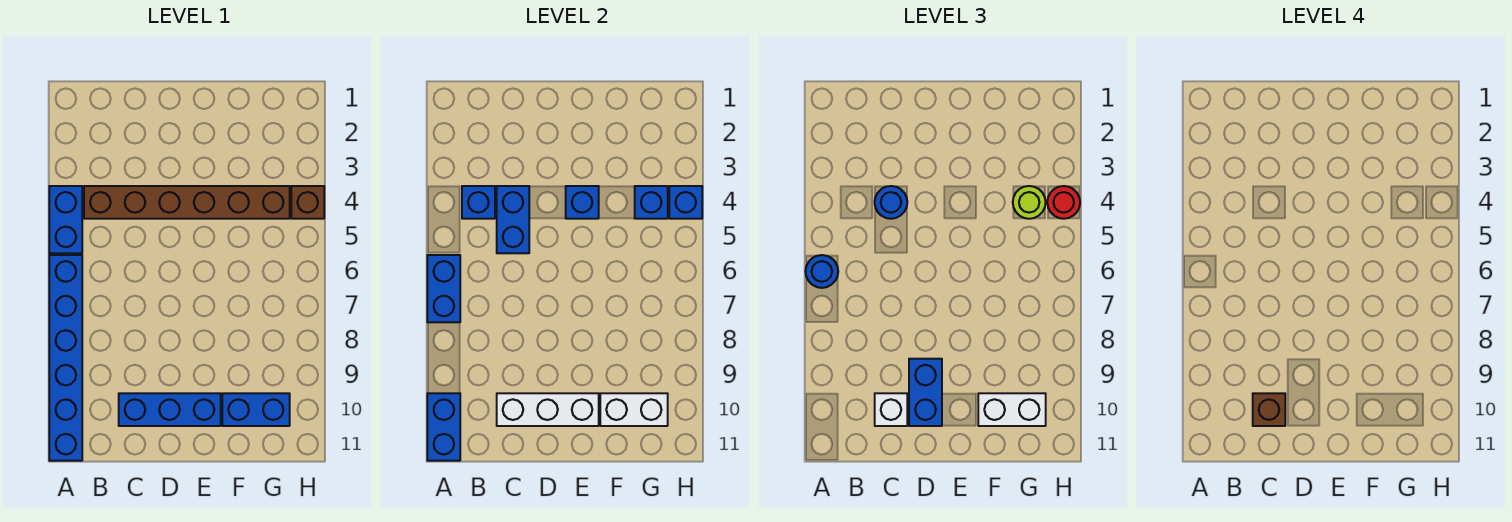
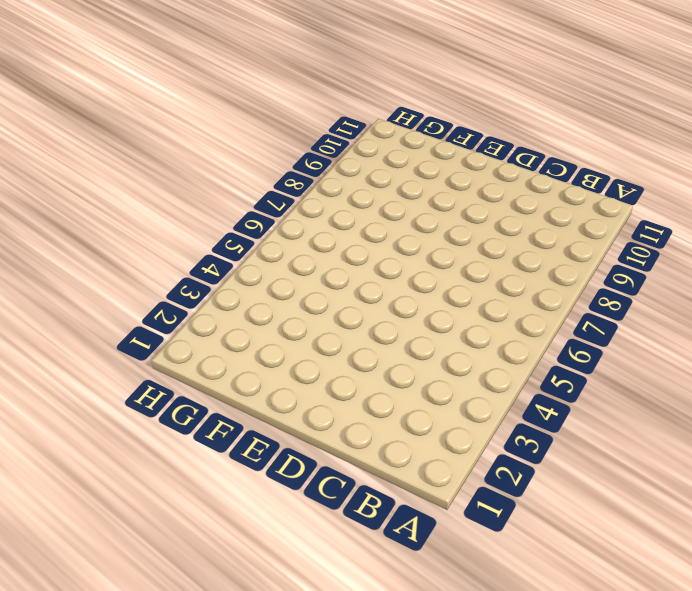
none -> blue 1x2 brick [49,186,82,253]
none -> blue 1x6 brick [49,255,82,461]
none -> brown 1x6 brick [84,186,290,219]

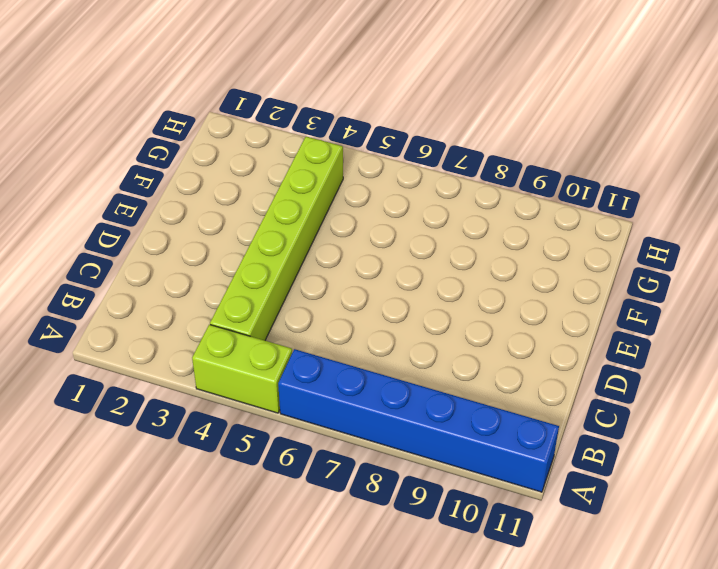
lime 1x2 brick [192,325,292,413] -> blue 1x2 brick [49,186,82,253]
lime 1x6 brick [210,137,343,340] -> brown 1x6 brick [84,186,290,219]
none -> blue 1x3 brick [119,393,221,426]
none -> blue 1x2 brick [222,393,290,426]
none -> brown 1x1 brick [291,186,324,219]

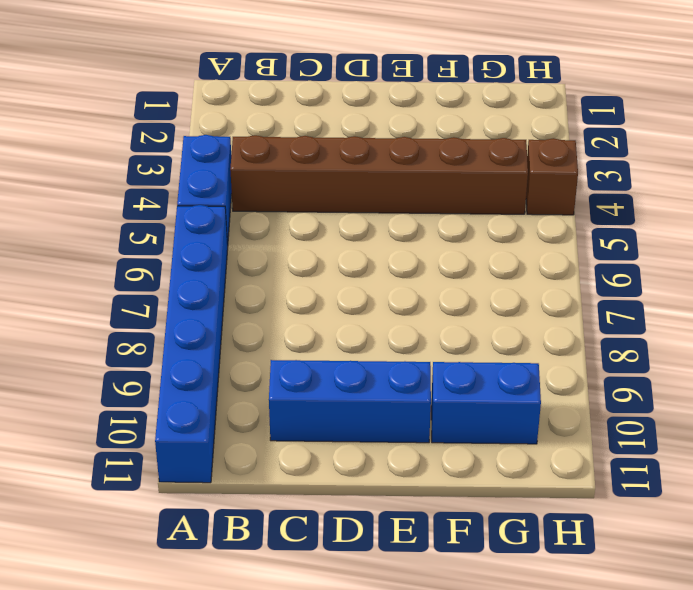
none -> blue 1x2 brick [427,255,460,322]
none -> blue 1x2 brick [427,393,460,461]
none -> blue 1x1 brick [462,186,495,219]

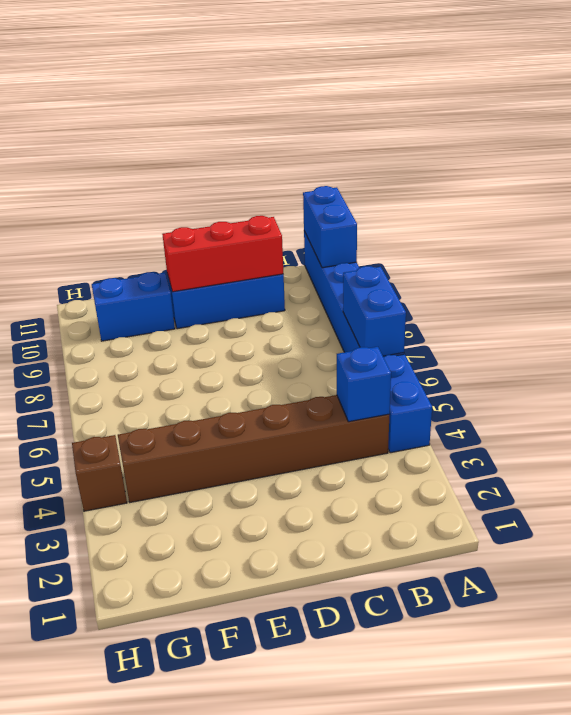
red 1x3 brick [162,216,283,292] -> white 1x3 brick [497,393,599,426]
none -> blue 1x2 brick [497,186,529,253]
none -> blue 1x1 brick [566,186,599,219]
none -> white 1x2 brick [600,393,668,426]

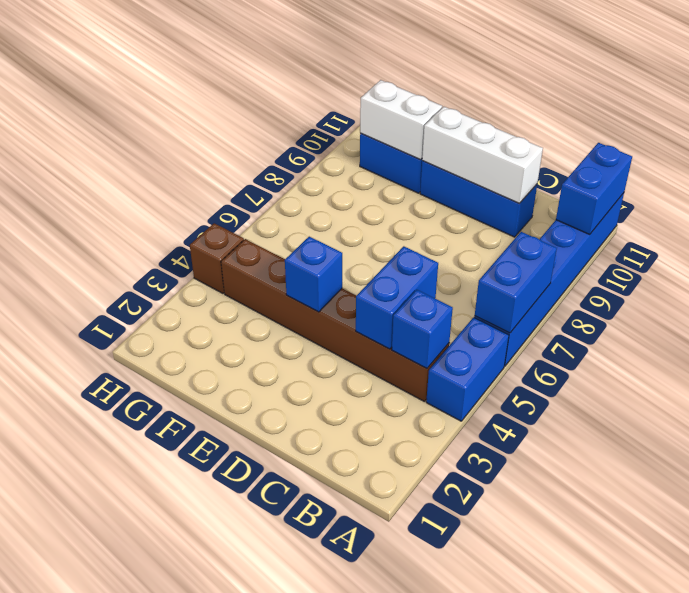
none -> blue 1x1 brick [635,186,668,219]
none -> blue 1x1 brick [669,186,702,219]
none -> blue 1x1 round brick [805,255,838,288]

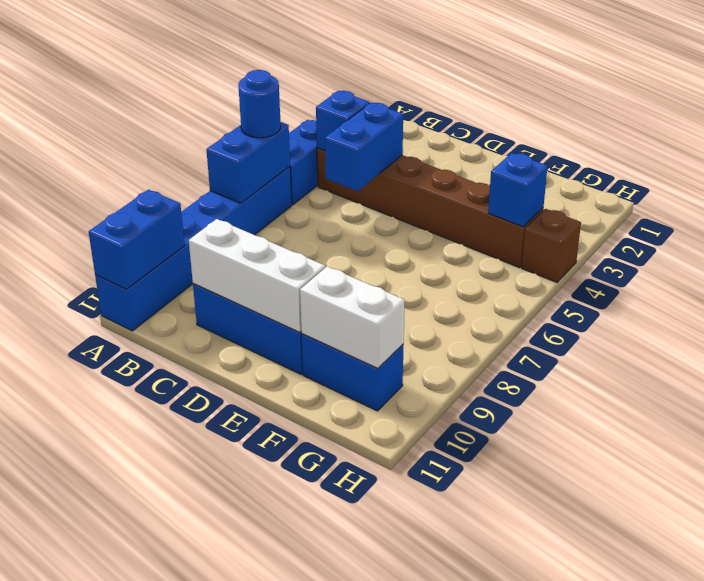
none -> blue 1x1 brick [566,186,599,219]
none -> blue 1x1 brick [669,186,702,219]
none -> blue 1x1 round brick [875,186,907,219]

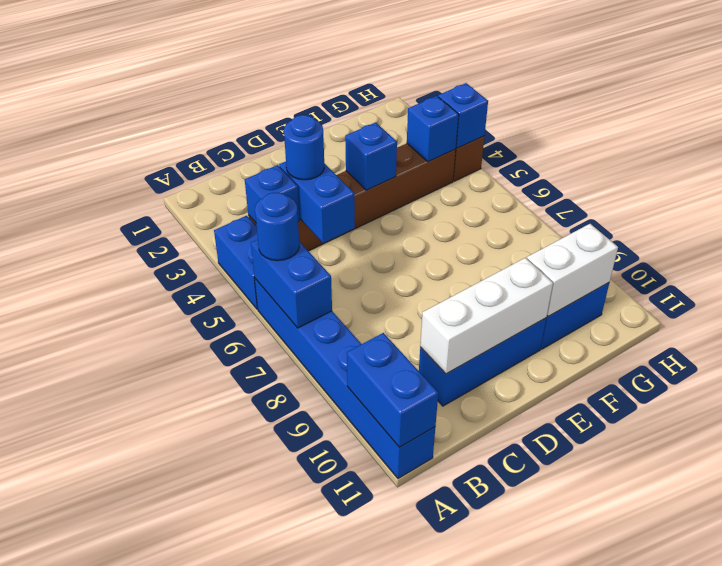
none -> white 1x1 brick [875,393,907,426]
none -> blue 1x2 brick [909,359,942,426]
none -> white 1x2 brick [978,393,1046,426]

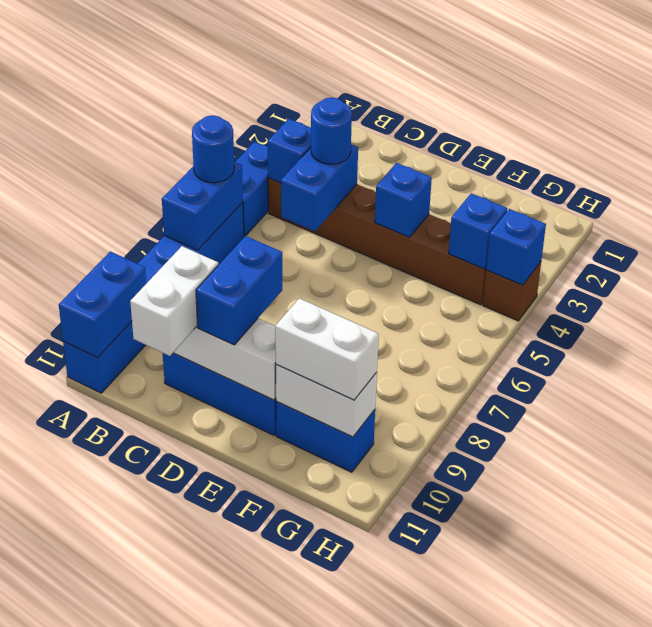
white 1x2 brick [130,246,219,356] -> white 1x1 brick [875,393,907,426]
none -> lime 1x1 round brick [1013,186,1046,219]
none -> red 1x1 round brick [1047,186,1080,219]
none -> brown 1x1 brick [1253,393,1285,426]

